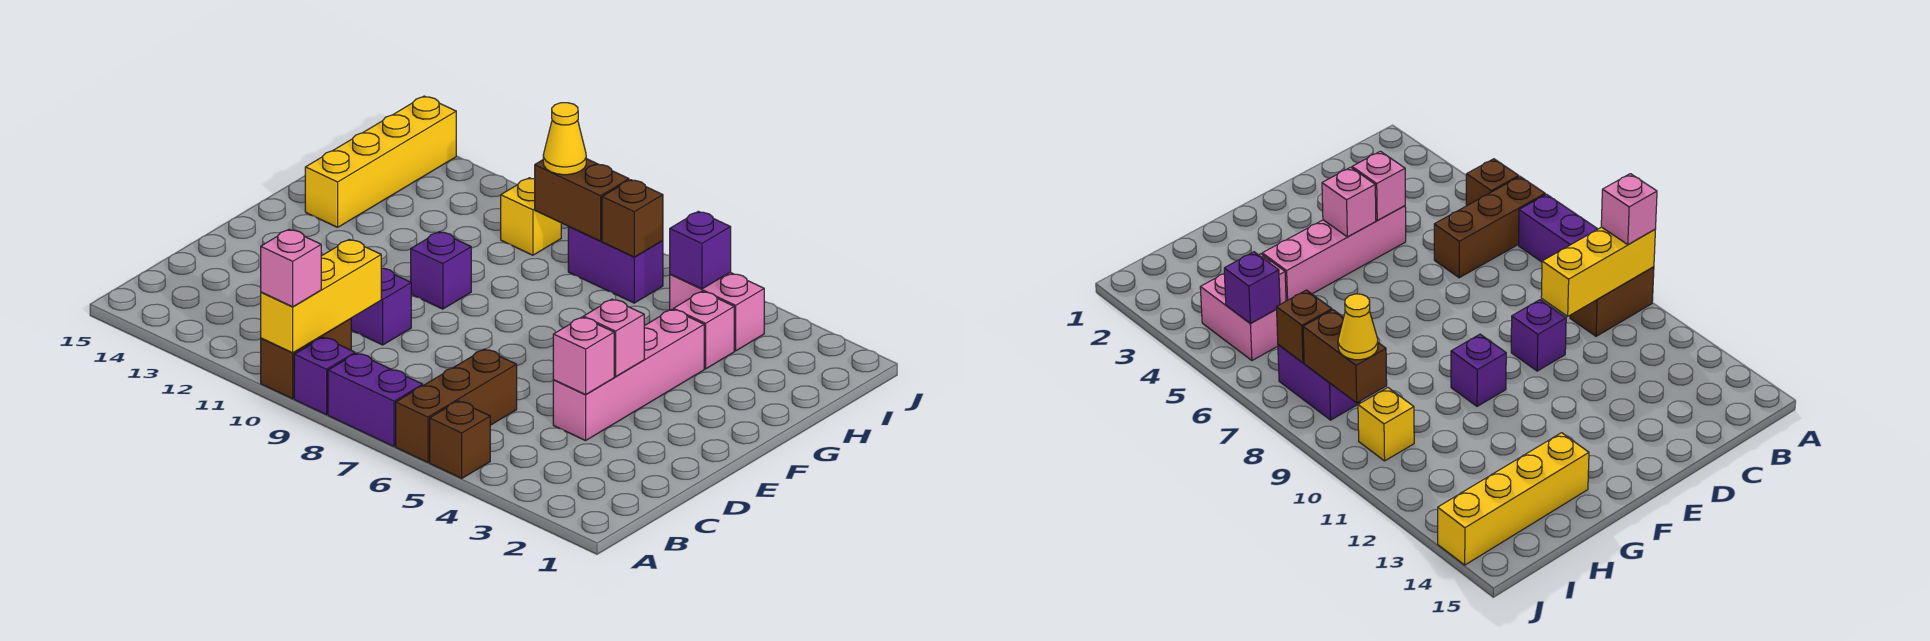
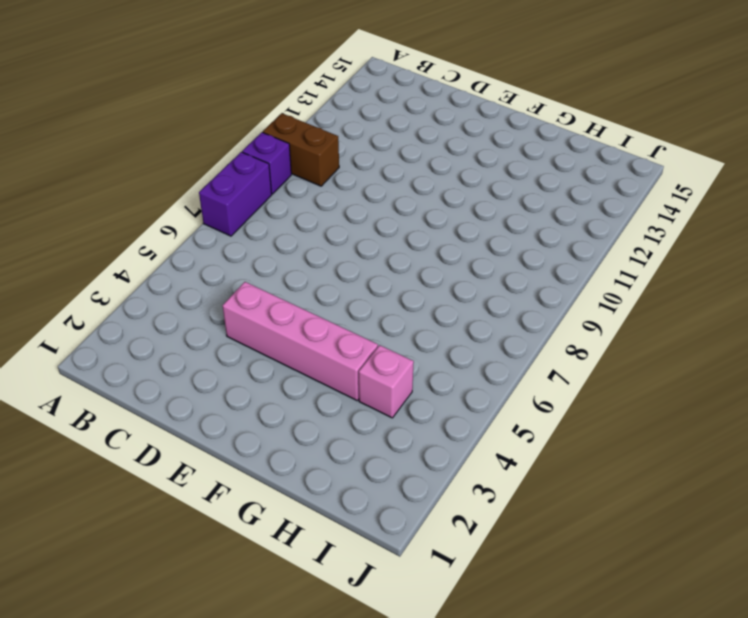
none -> brown 1x1 brick [430,401,490,478]
none -> brown 1x3 brick [396,349,517,462]
none -> purple 1x1 brick [351,268,411,345]

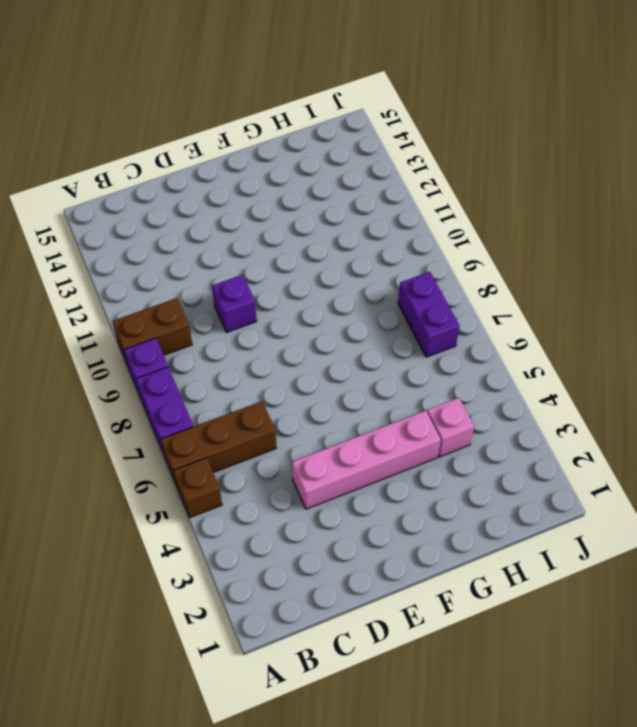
none -> purple 1x1 brick [411,232,471,309]
none -> yellow 1x4 brick [305,96,456,227]
none -> pink 1x2 brick [670,273,764,351]

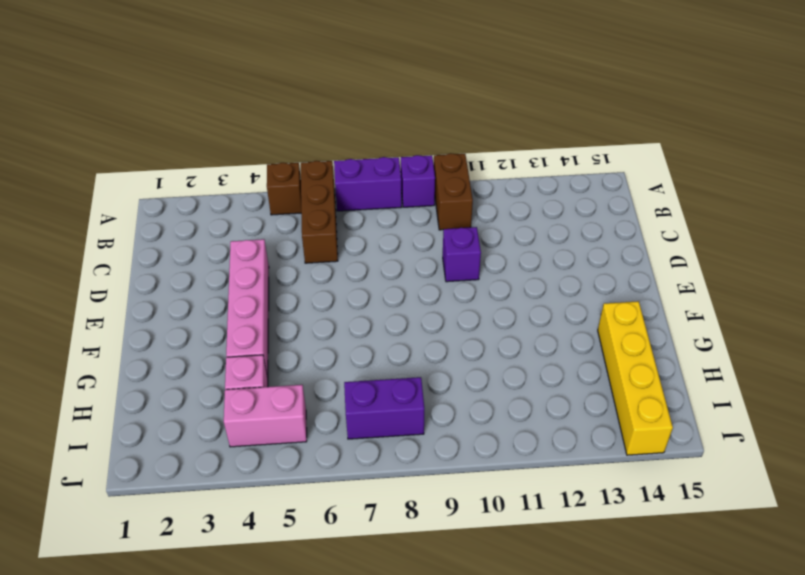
none -> purple 1x1 brick [411,232,471,309]
none -> yellow 1x1 brick [501,178,561,255]
none -> yellow 1x3 brick [261,240,381,353]

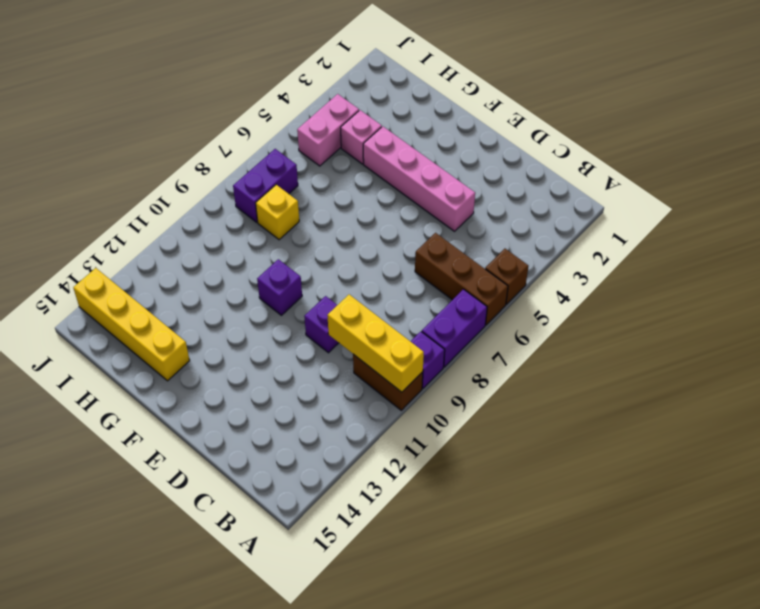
yellow 1x1 brick [256,185,299,240] -> yellow 1x1 brick moved to [501,178,561,255]
none -> pink 1x1 brick [553,317,614,395]
none -> pink 1x1 brick [583,299,644,377]
none -> purple 1x1 brick [670,211,731,289]

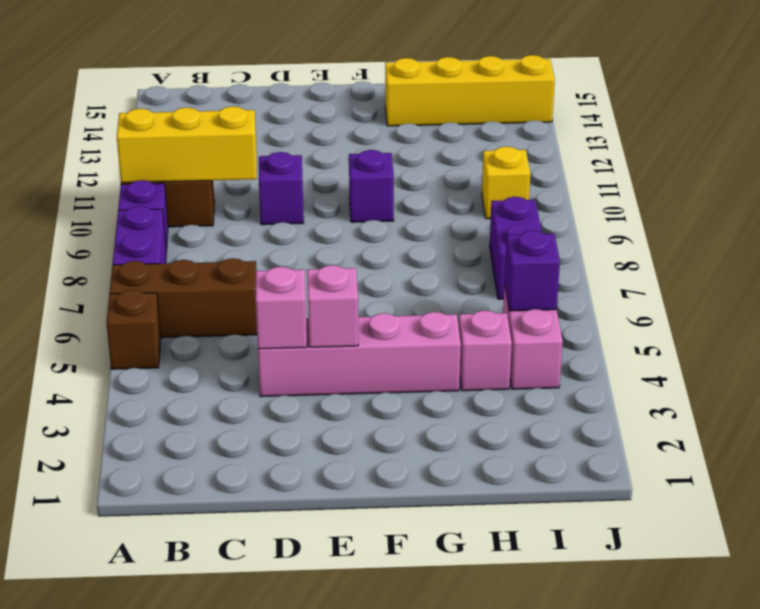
none -> brown 1x1 brick [602,180,663,257]
none -> brown 1x2 brick [535,159,629,241]
none -> pink 1x1 brick [261,229,321,307]

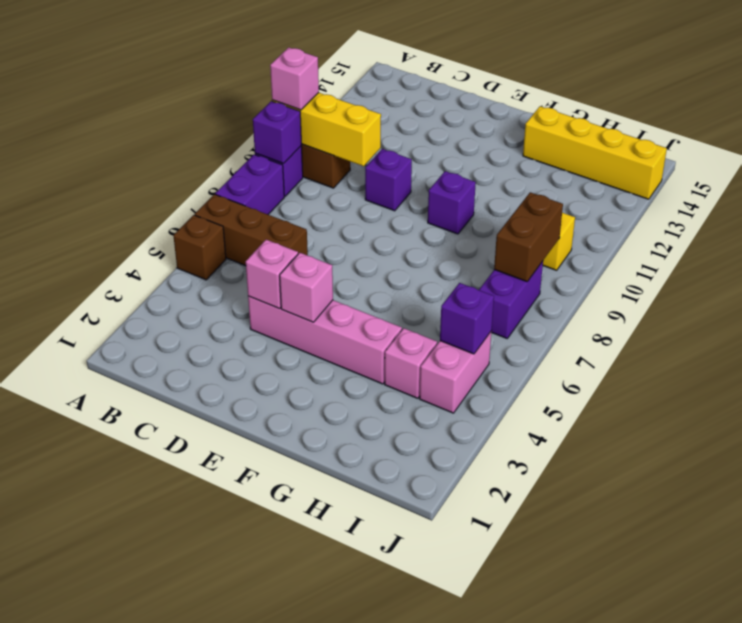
purple 1x1 brick [253,101,302,164] -> none
none -> brown 1x1 brick [602,180,663,257]
none -> yellow 1x1 cone [543,103,586,175]

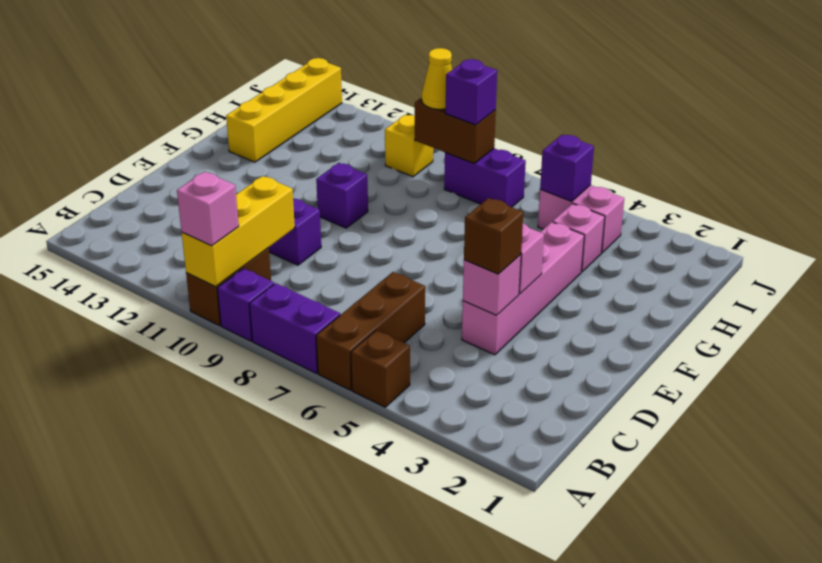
brown 1x1 brick [464,198,523,274] -> brown 1x1 brick moved to [602,180,663,257]
purple 1x1 brick [446,59,497,125] -> none

